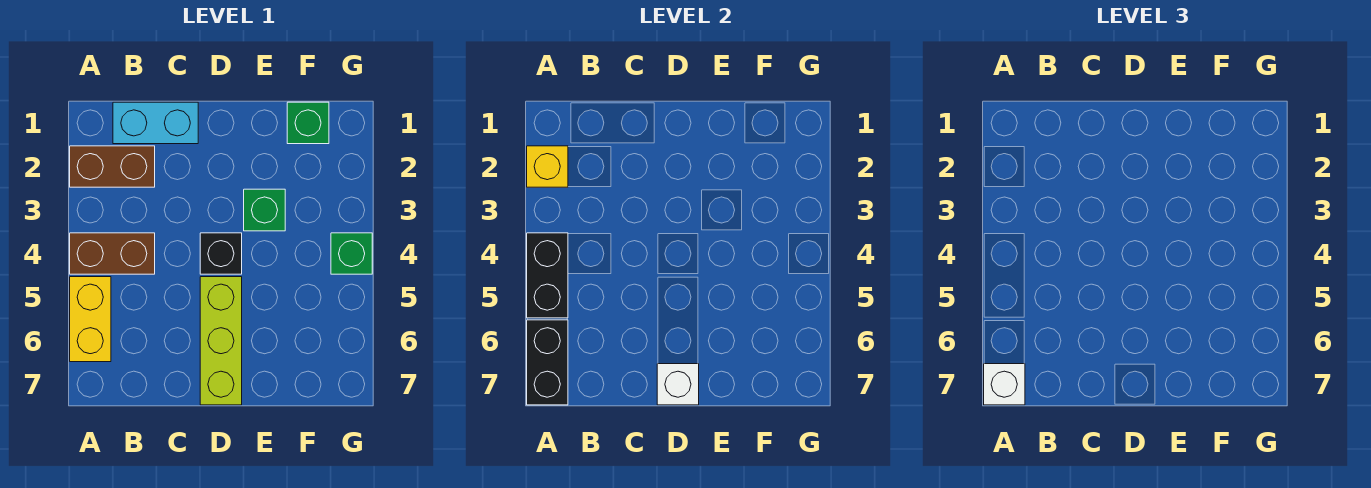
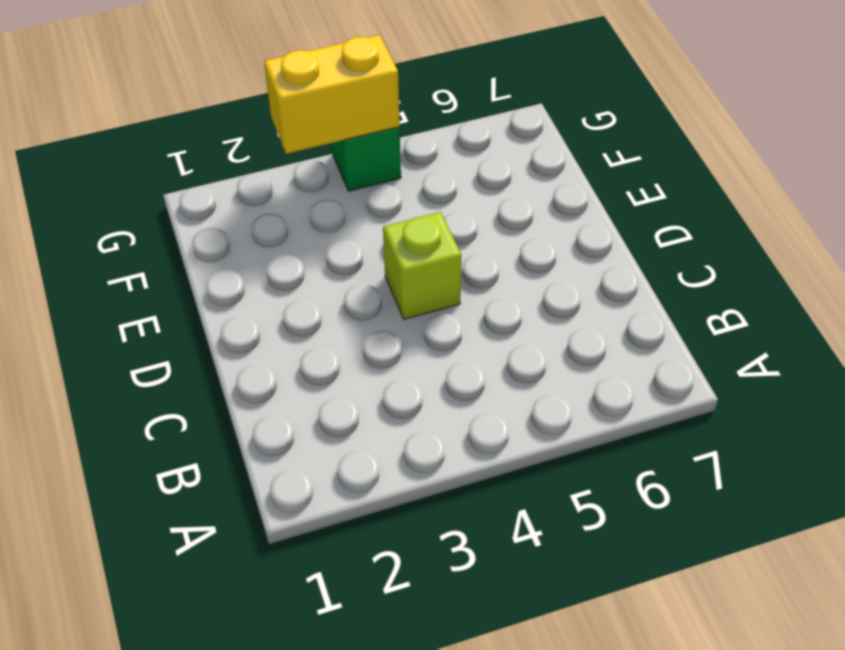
lime 1x1 brick [383,212,461,319] -> black 1x1 brick [200,233,242,274]
yellow 1x2 brick [264,35,400,154] -> yellow 1x2 brick moved to [70,277,111,362]
none -> brown 1x2 brick [70,146,155,187]
none -> brown 1x2 brick [70,233,155,274]
none -> cyan 1x2 brick [113,102,198,144]

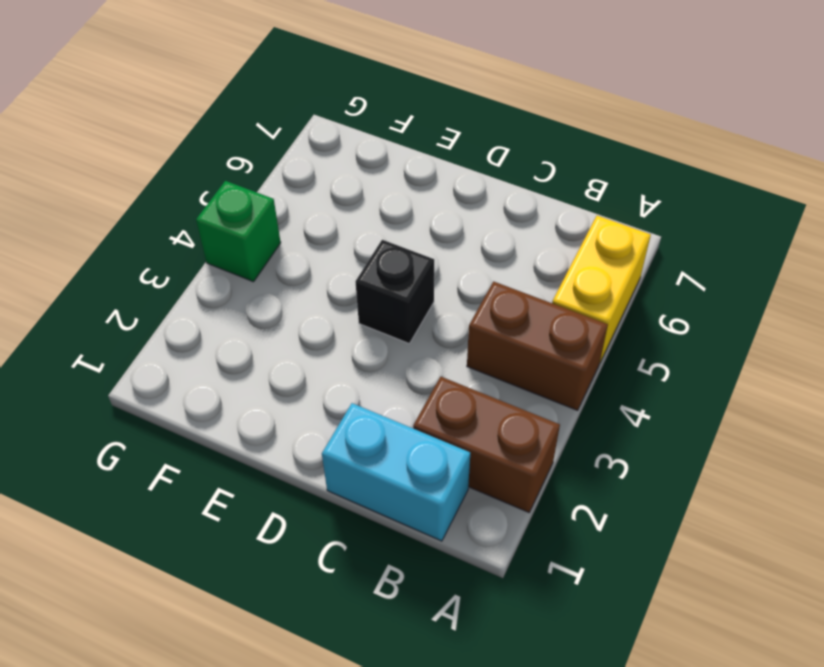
none -> lime 1x3 brick [200,277,242,405]
none -> green 1x1 brick [244,189,285,231]
none -> green 1x1 brick [287,102,329,144]

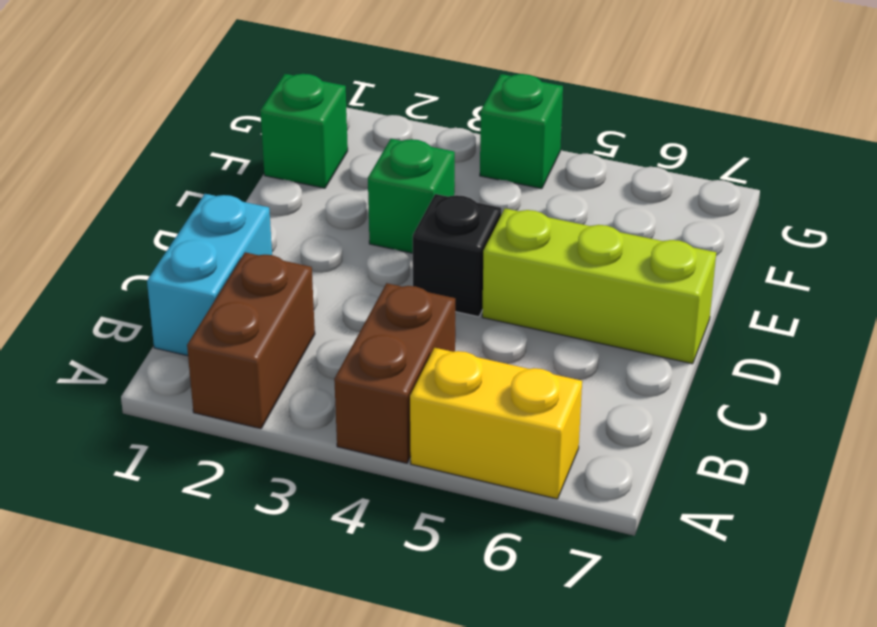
none -> yellow 1x1 brick [527,146,568,187]
none -> black 1x2 brick [527,233,568,318]
none -> black 1x2 brick [527,320,568,405]

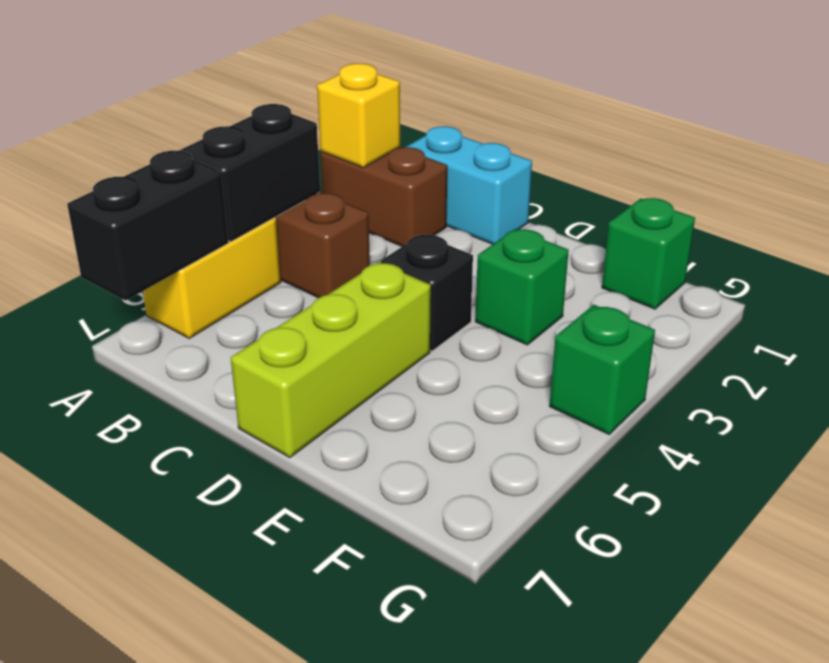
none -> white 1x1 brick [657,364,699,405]
none -> white 1x1 brick [984,364,1025,405]

